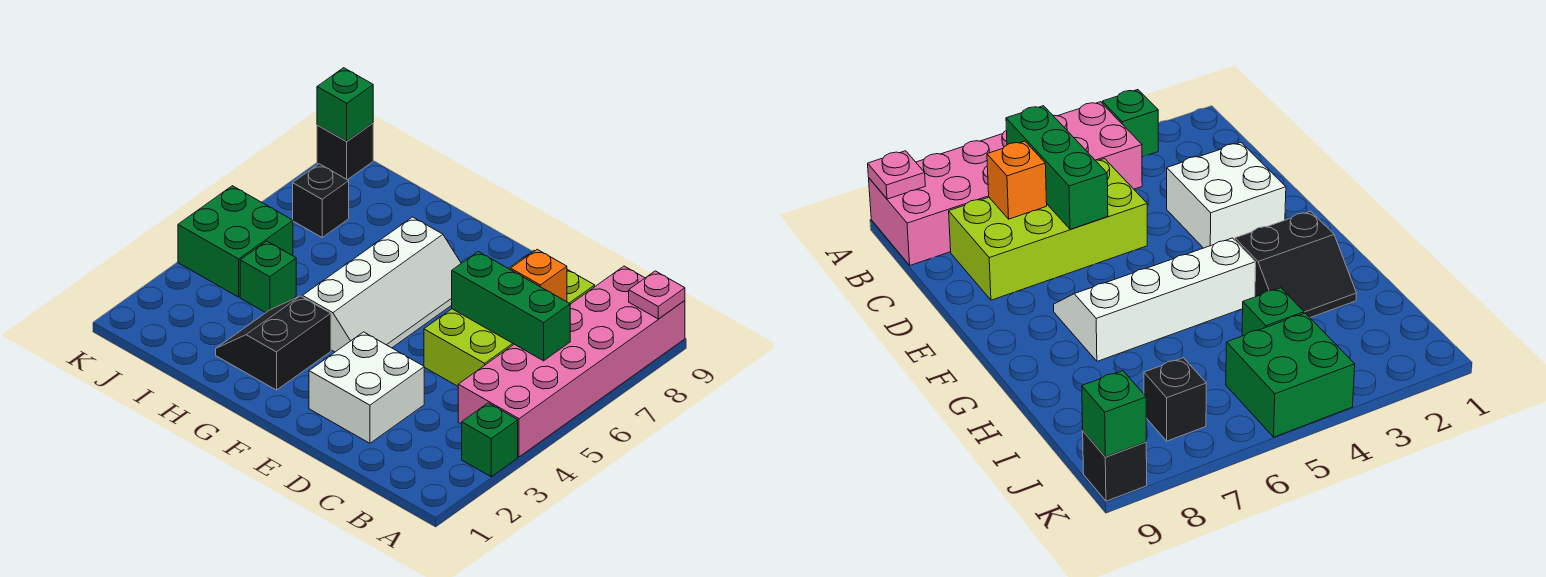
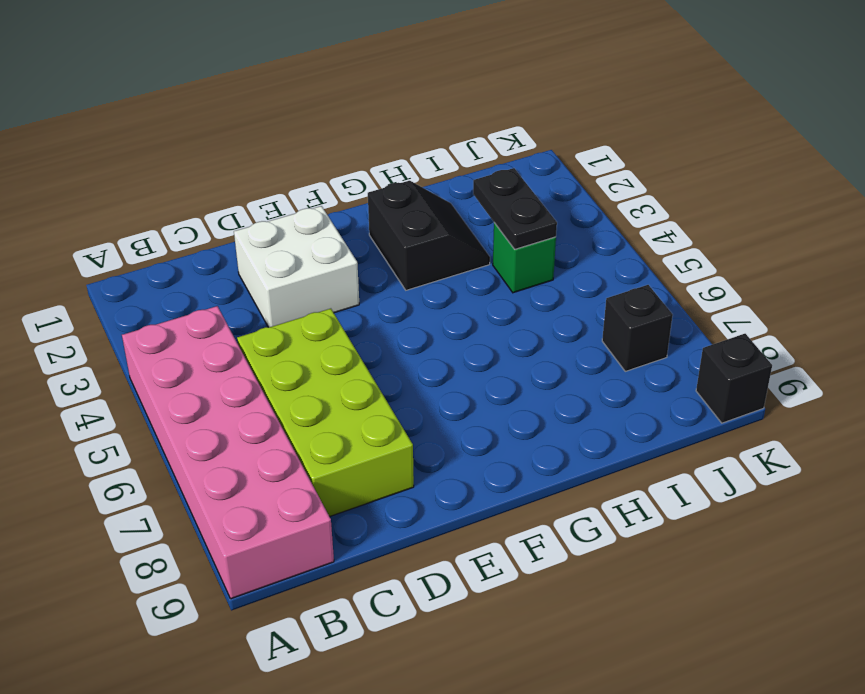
black 1x2 plate [473,168,557,249] -> none
none -> green 1x1 brick [462,403,518,477]
none -> white 2x4 slope [303,217,461,352]
none -> green 2x2 brick [178,186,293,297]

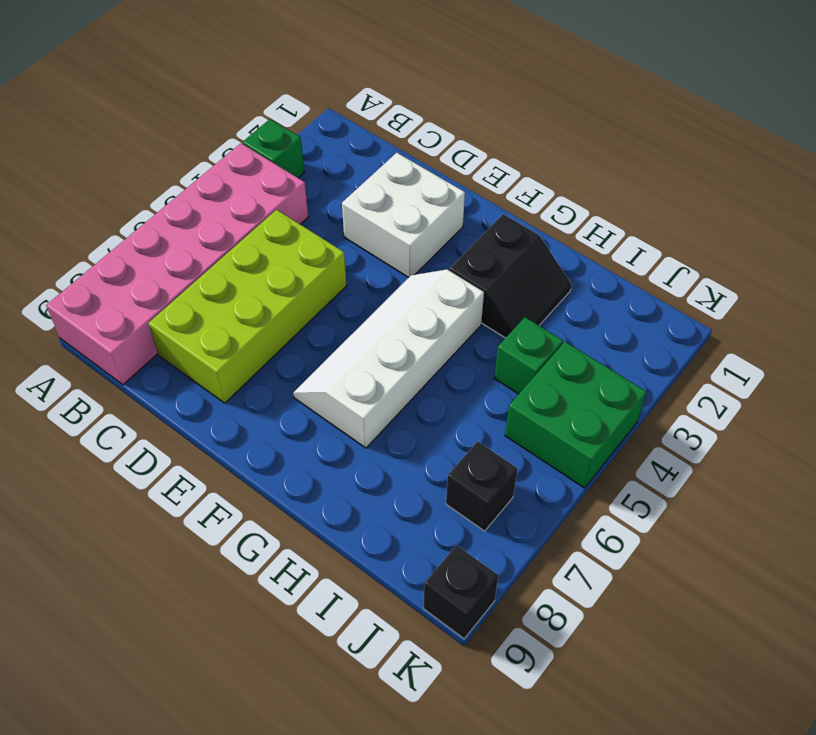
none -> pink 1x1 plate [629,271,685,319]
none -> green 1x3 brick [452,252,570,361]
none -> orange 1x1 brick [511,249,567,302]

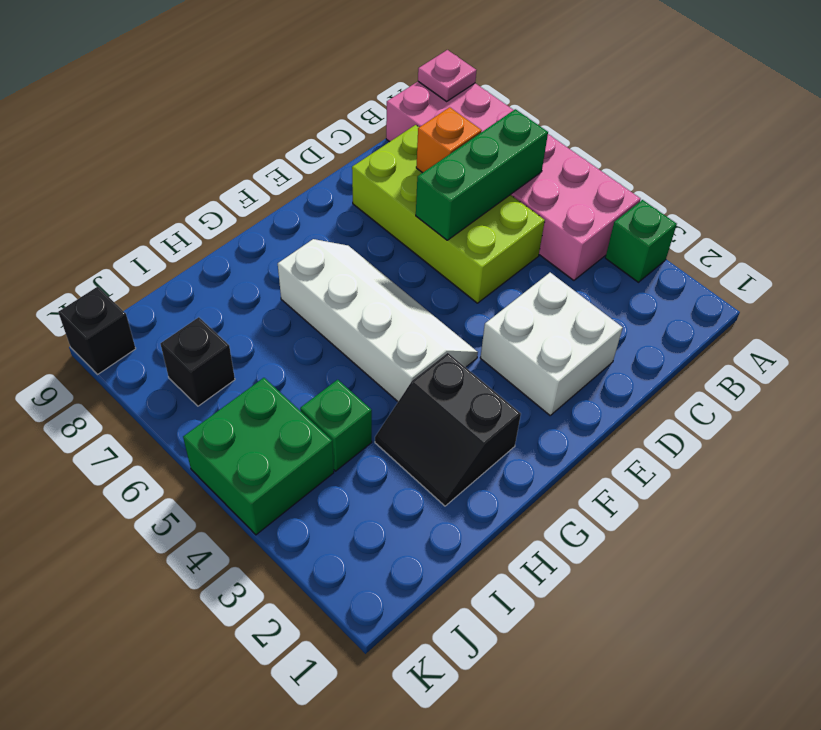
none -> green 1x1 brick [317,68,373,141]

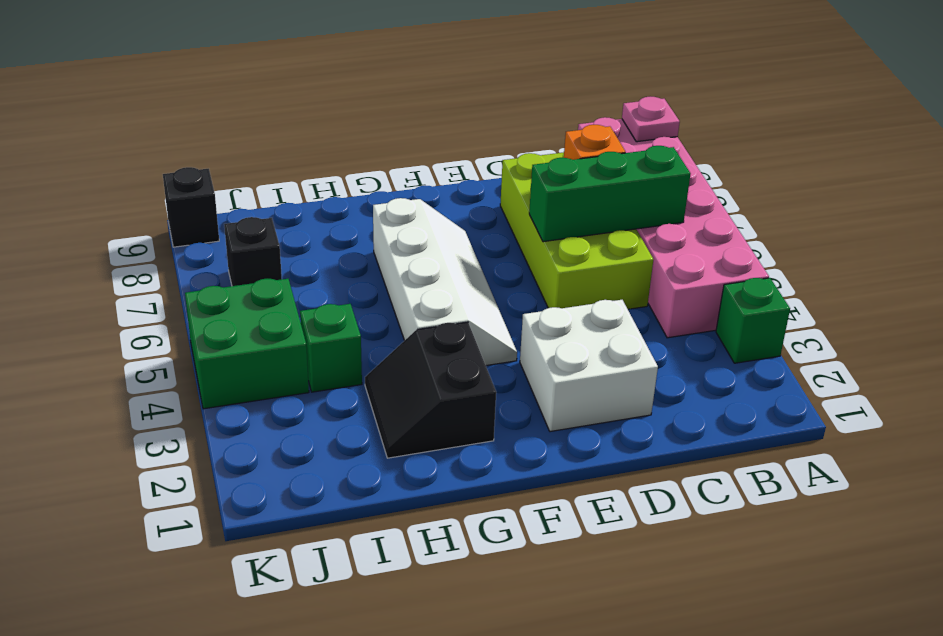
none -> green 1x1 brick [317,68,373,141]

